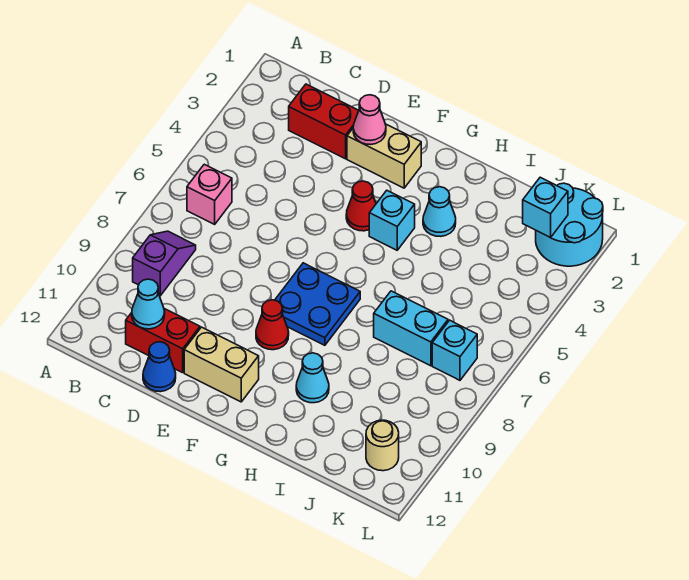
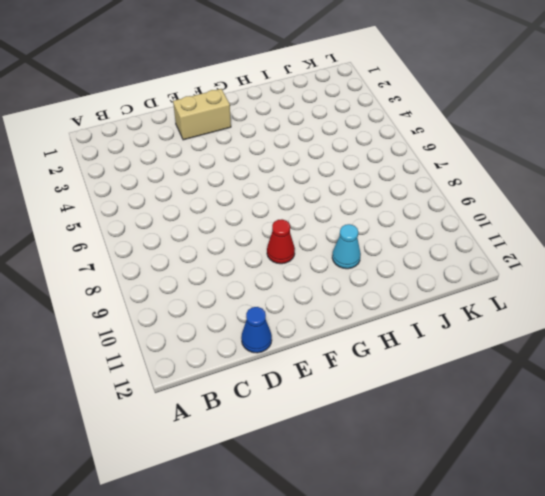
none -> pink 1x1 brick [187,164,232,224]
none -> purple 1x2 slope [133,231,196,296]
none -> red 1x2 brick [289,84,359,159]

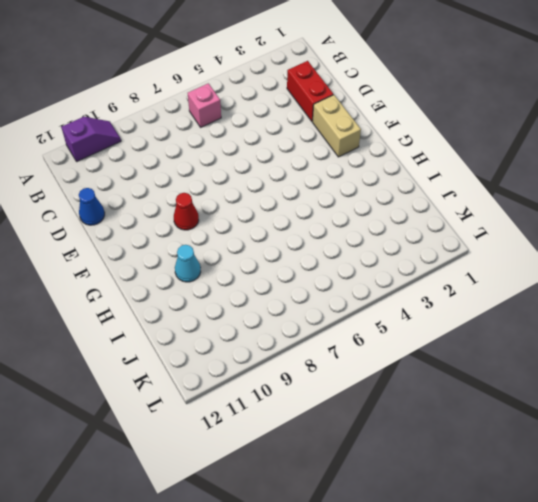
purple 1x2 slope [61,117,121,162] -> purple 1x2 slope moved to [133,231,196,296]
none -> red 1x2 brick [126,309,200,373]
none -> tan 1x2 brick [184,327,259,402]
none -> red 1x1 cone [346,181,376,231]

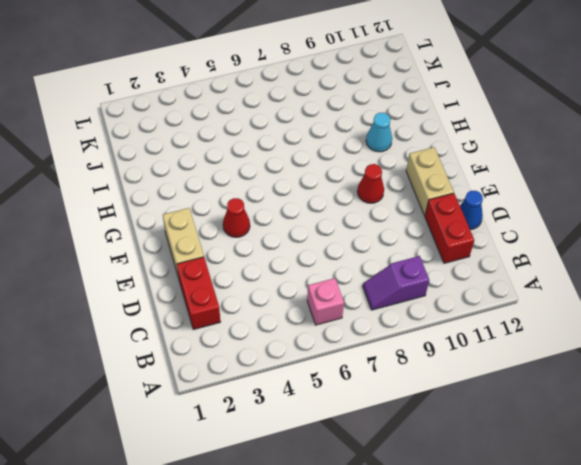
none -> blue 2x2 plate [275,263,360,345]
none -> cyan 1x1 brick [369,190,415,250]
none -> cyan 1x1 cone [423,187,456,236]

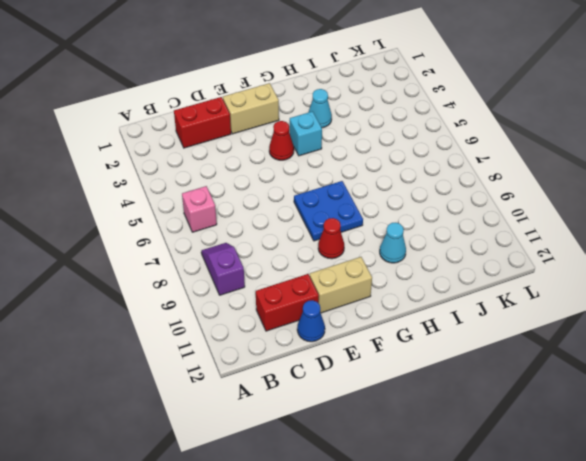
none -> cyan 1x2 brick [374,291,448,366]
none -> cyan 2x2 round brick [536,183,603,266]
none -> cyan 1x1 brick [432,320,477,380]

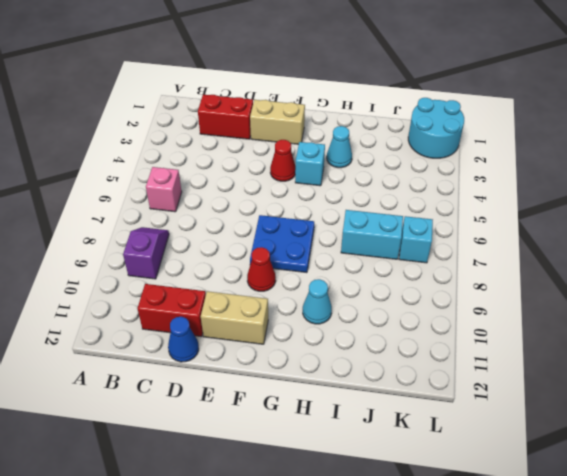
none -> tan 1x1 round brick [366,420,399,471]
none -> cyan 1x1 cone [132,279,165,329]
none -> pink 1x1 cone [353,95,386,145]

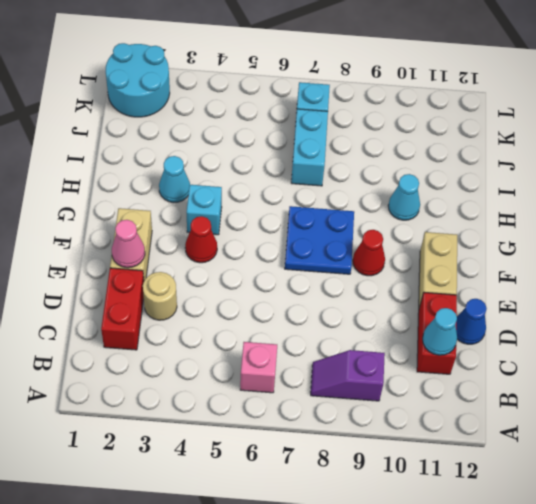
tan 1x1 round brick [143,272,177,320] -> tan 1x1 round brick moved to [366,420,399,471]
none -> cyan 1x1 brick [523,177,568,238]

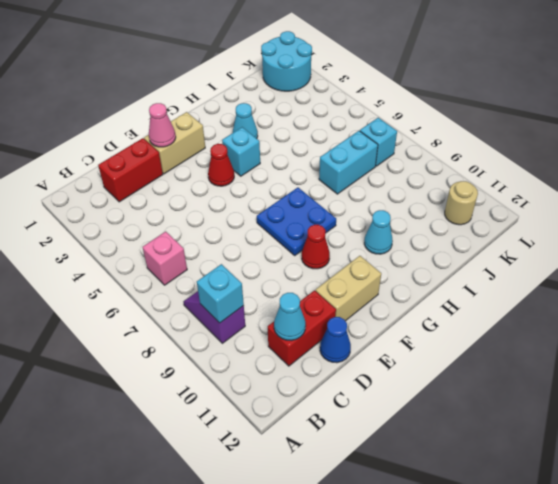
cyan 1x1 brick [197,264,244,323] -> cyan 1x1 brick moved to [523,177,568,238]

